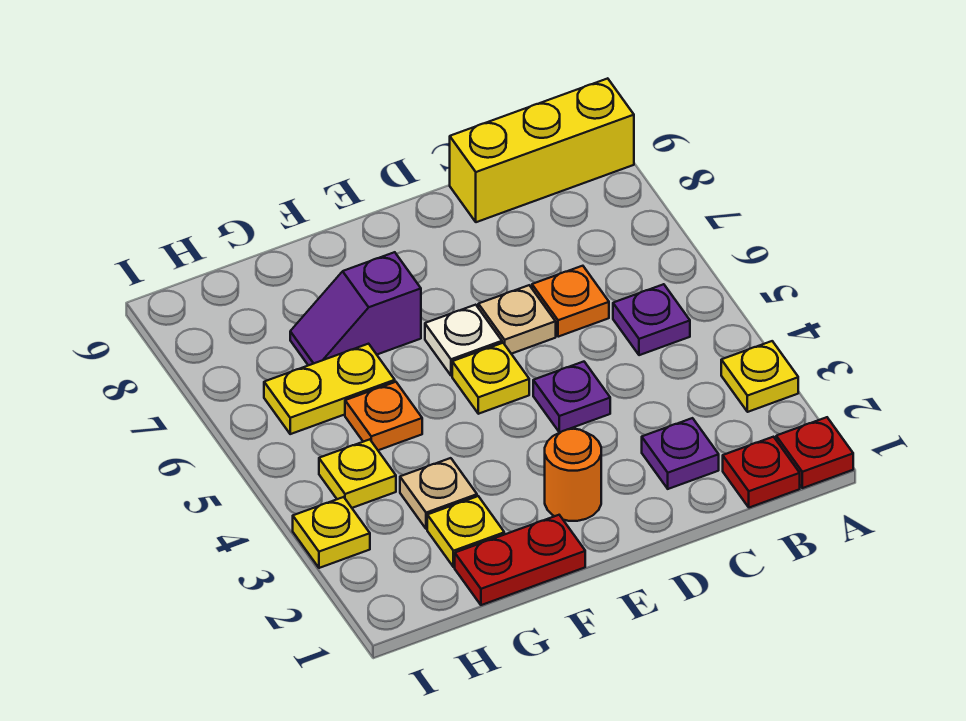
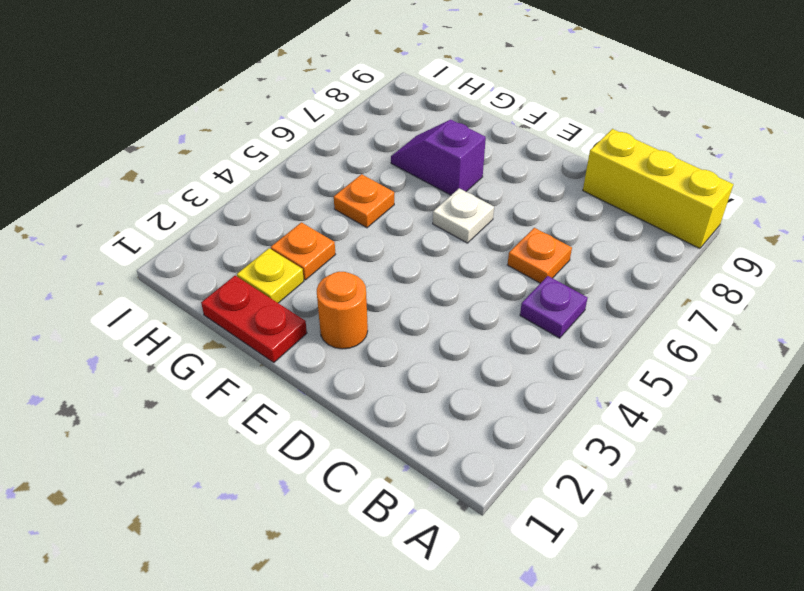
orange 1x1 plate [271,222,335,280] -> tan 1x1 plate [400,458,477,529]
none -> red 1x1 plate [776,417,853,488]
none -> yellow 1x1 plate [721,341,798,412]
none -> red 1x1 plate [723,437,800,508]

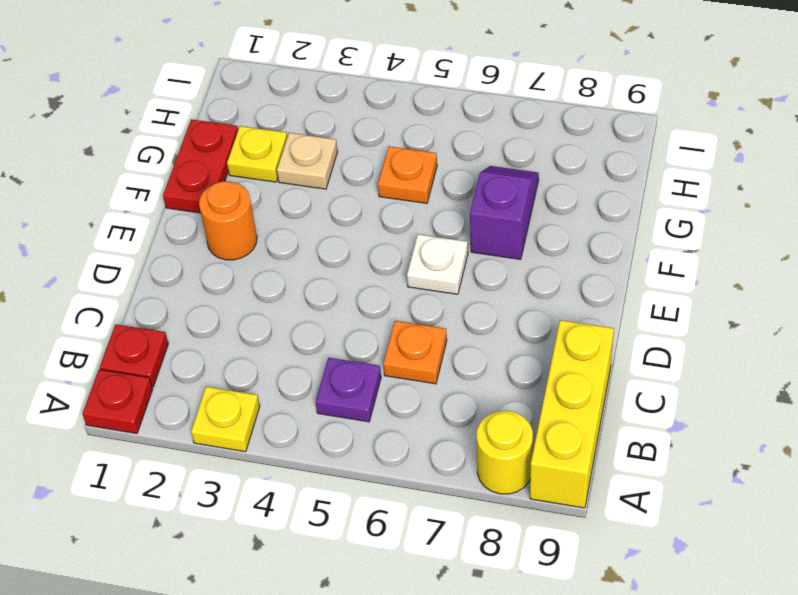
yellow 1x1 round brick [476,411,533,494] -> none
none -> purple 1x1 plate [642,418,719,489]
none -> purple 1x1 plate [533,362,610,432]
none -> tan 1x1 plate [478,285,556,354]

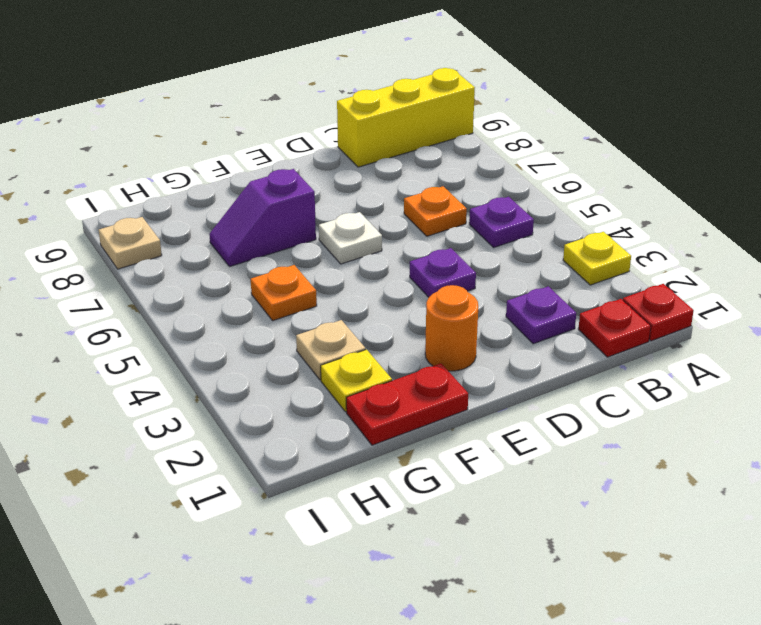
tan 1x1 plate [99,217,162,269] -> tan 1x1 plate moved to [478,285,556,354]
none -> yellow 1x1 plate [452,343,529,414]
none -> yellow 1x2 plate [264,344,395,434]
none -> yellow 1x1 plate [319,439,396,508]

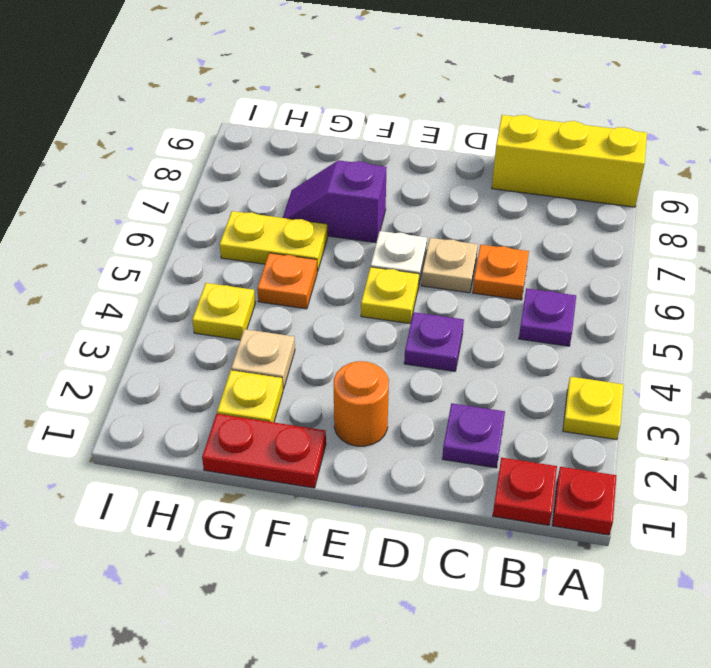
none -> yellow 1x1 plate [293,497,370,568]

